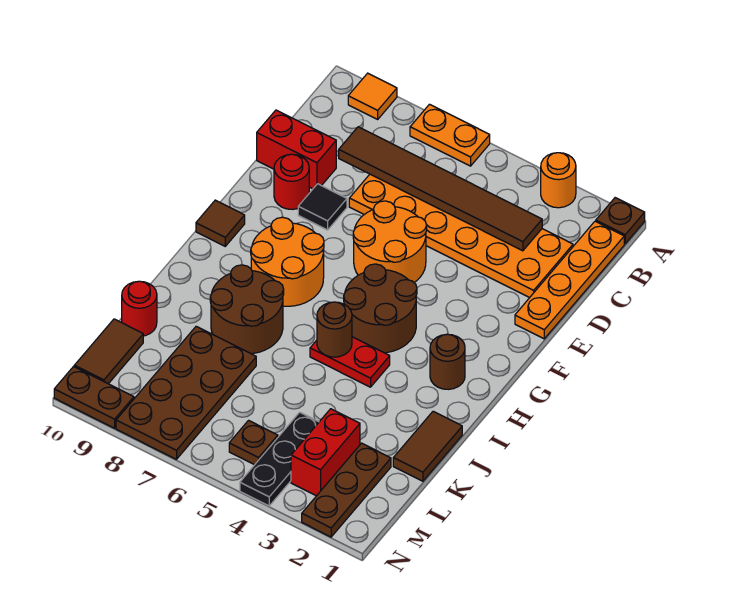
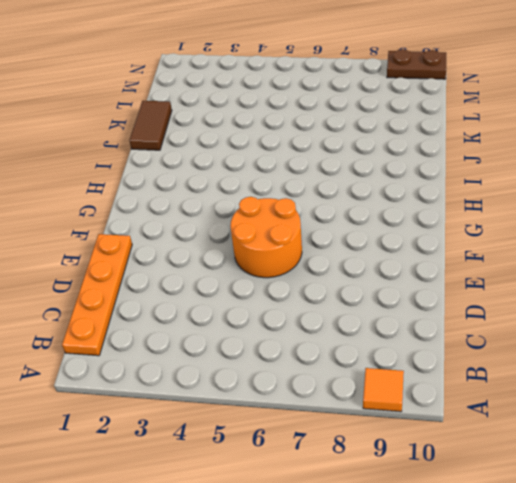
none -> brown 1x1 plate [596,198,645,244]
none -> orange 1x1 round brick [541,153,576,208]
none -> orange 1x2 plate [410,104,490,166]

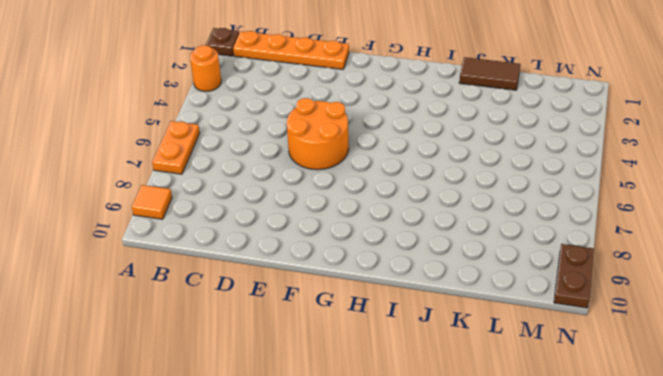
none -> orange 2x6 plate [349,174,573,298]
none -> red 1x2 brick [257,110,336,189]
none -> black 1x1 tile [298,184,347,230]

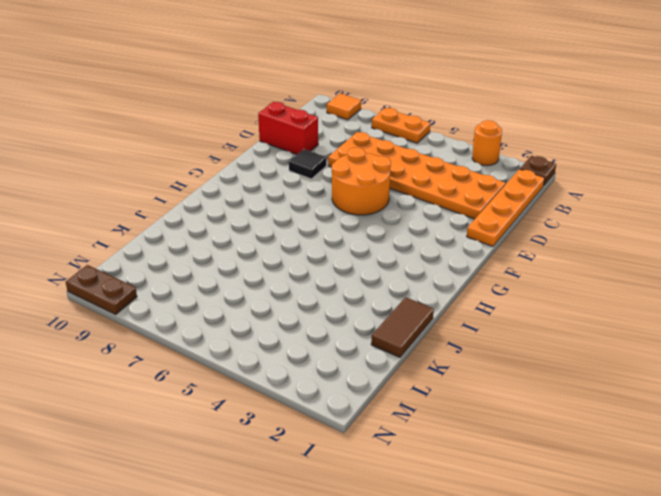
none -> red 1x1 round brick [274,154,309,209]
none -> brown 2x2 round brick [344,264,417,353]
none -> orange 2x2 round brick [251,217,324,306]

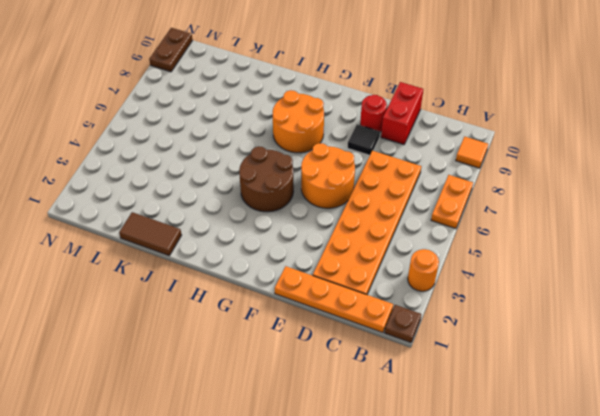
none -> brown 1x1 tile [196,200,245,246]
none -> brown 1x1 round brick [430,334,465,389]
none -> red 1x2 plate [310,337,390,387]

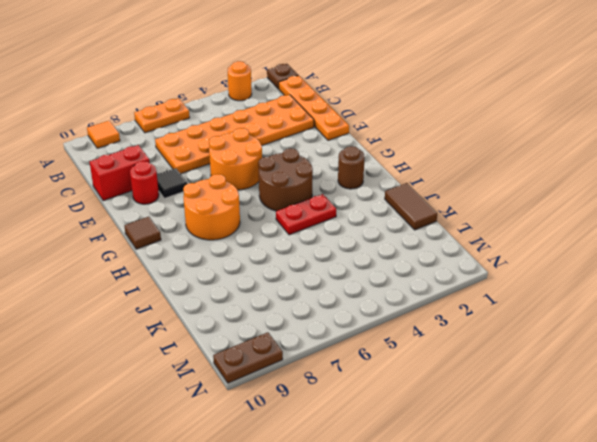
none -> brown 2x2 round brick [210,265,284,354]
none -> brown 2x4 plate [116,326,256,459]
none -> red 1x1 round brick [122,281,157,336]

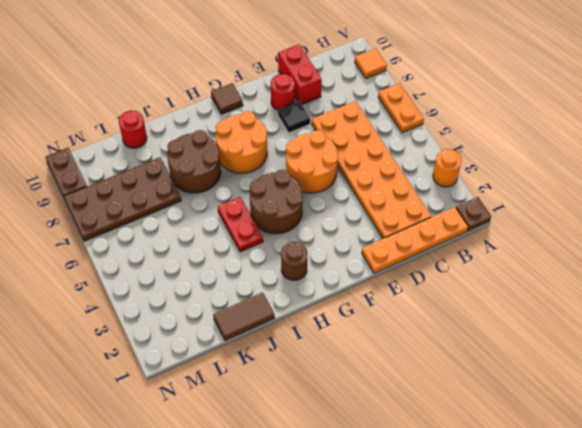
none -> brown 1x3 plate [302,443,391,537]
none -> red 1x2 brick [291,409,360,496]
none -> black 1x3 plate [240,412,319,506]

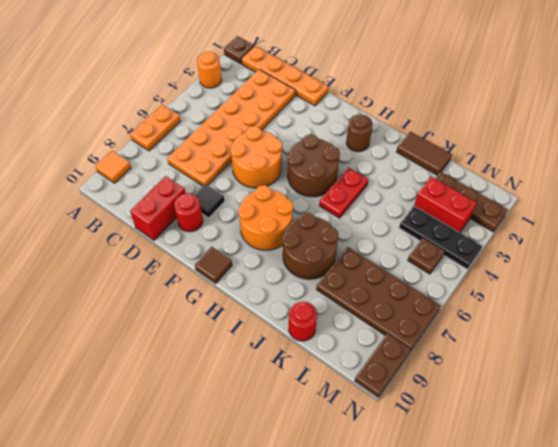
none -> brown 1x2 tile [74,319,143,384]
none -> brown 1x6 tile [339,127,542,251]
none -> brown 1x1 round brick [317,302,352,357]

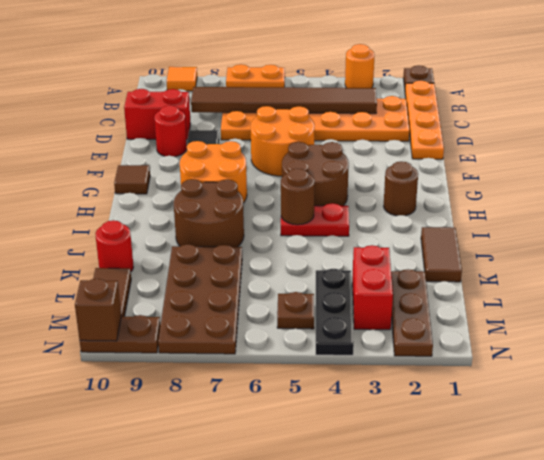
brown 1x1 brick [75,279,122,341] -> none

